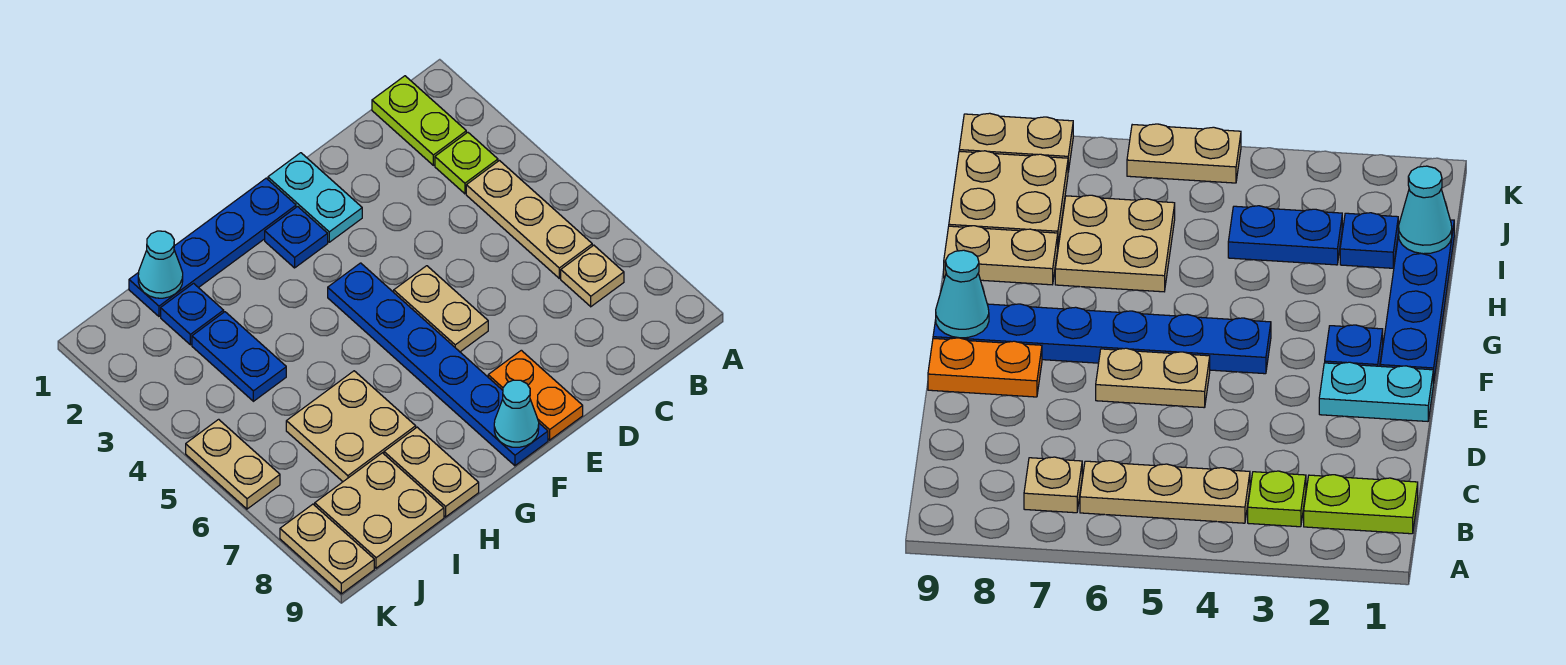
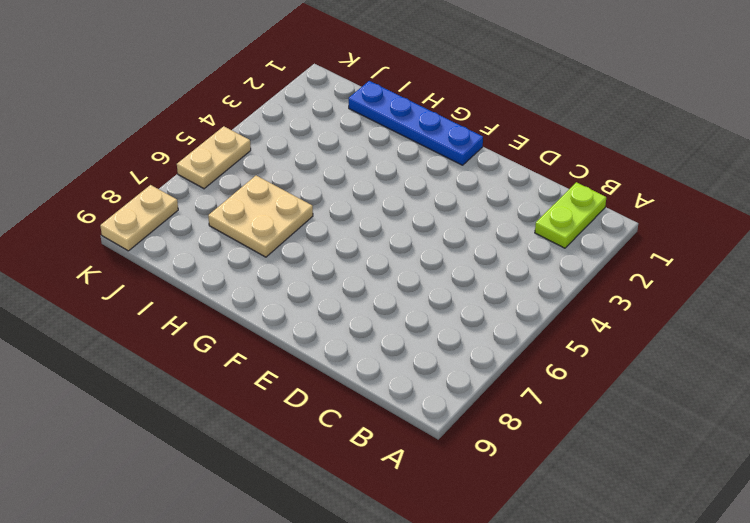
none -> lime 1x1 plate [435,132,498,194]
none -> tan 1x3 plate [466,161,592,278]
none -> tan 1x1 plate [561,245,624,307]

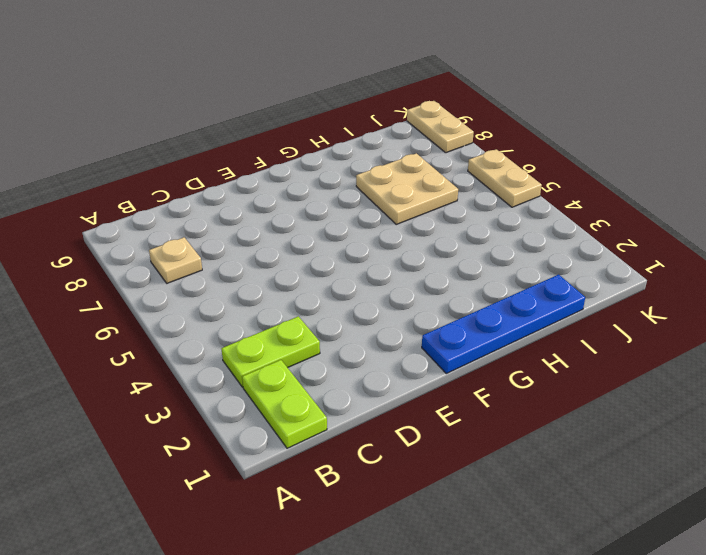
lime 1x2 plate [222,316,320,387] -> lime 1x1 plate [435,132,498,194]
none -> tan 1x3 plate [466,161,592,278]
none -> cyan 1x2 plate [268,153,362,242]
none -> tan 1x2 plate [394,266,488,352]

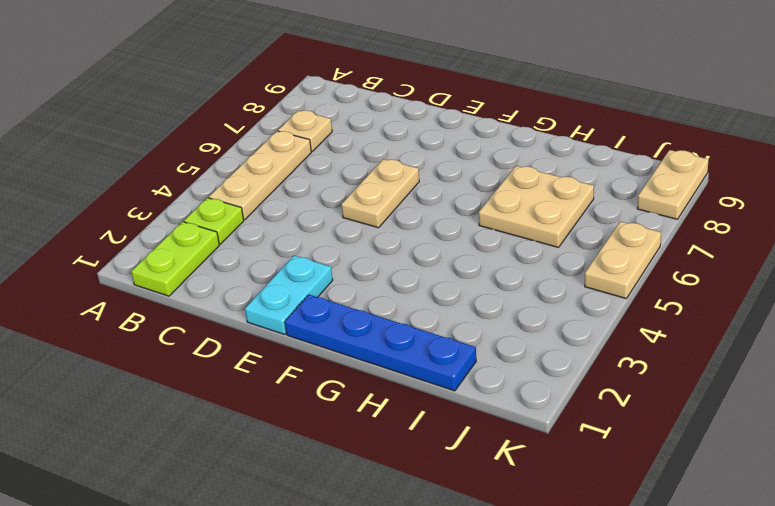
none -> orange 1x2 plate [488,350,583,440]
none -> blue 1x1 plate [265,207,328,268]
none -> blue 1x6 plate [328,263,548,466]

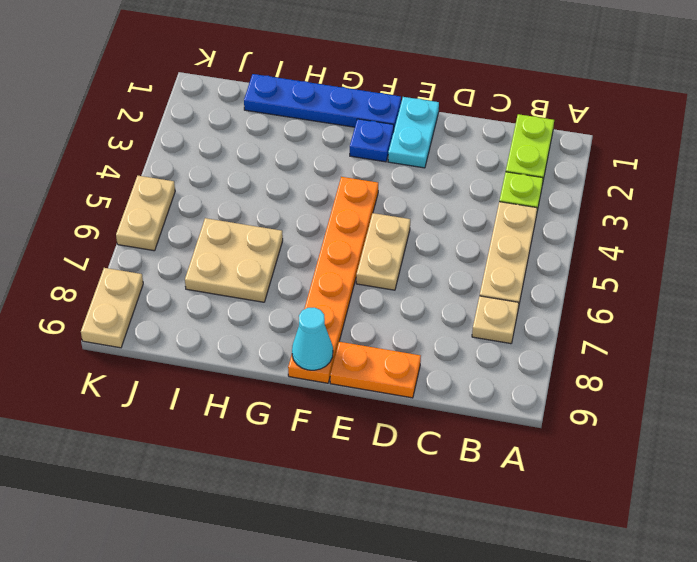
orange 1x2 plate [330,342,421,398] -> orange 1x2 plate turned to [488,350,583,440]
orange 1x6 plate [288,177,378,383] -> blue 1x6 plate [328,263,548,466]
none -> tan 1x2 plate [384,427,479,517]
none -> blue 1x1 plate [161,283,224,345]
none -> blue 1x2 plate [192,312,286,401]

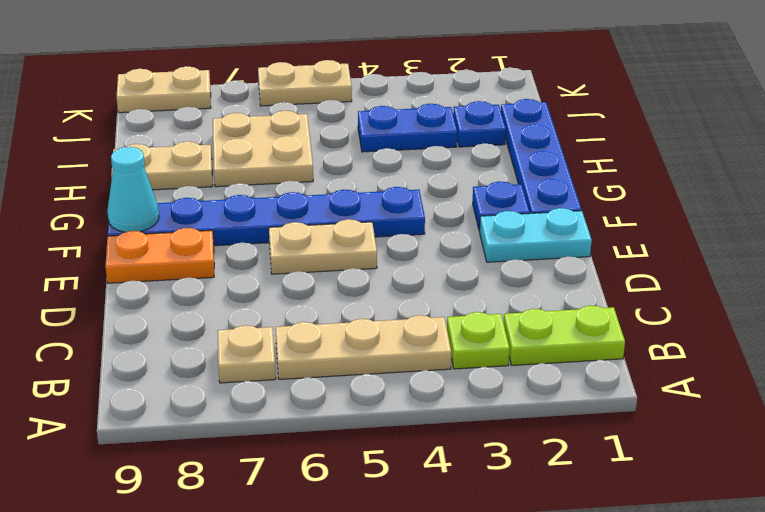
none -> tan 2x2 plate [315,453,444,568]
none -> cyan 1x1 cone [138,231,183,298]

